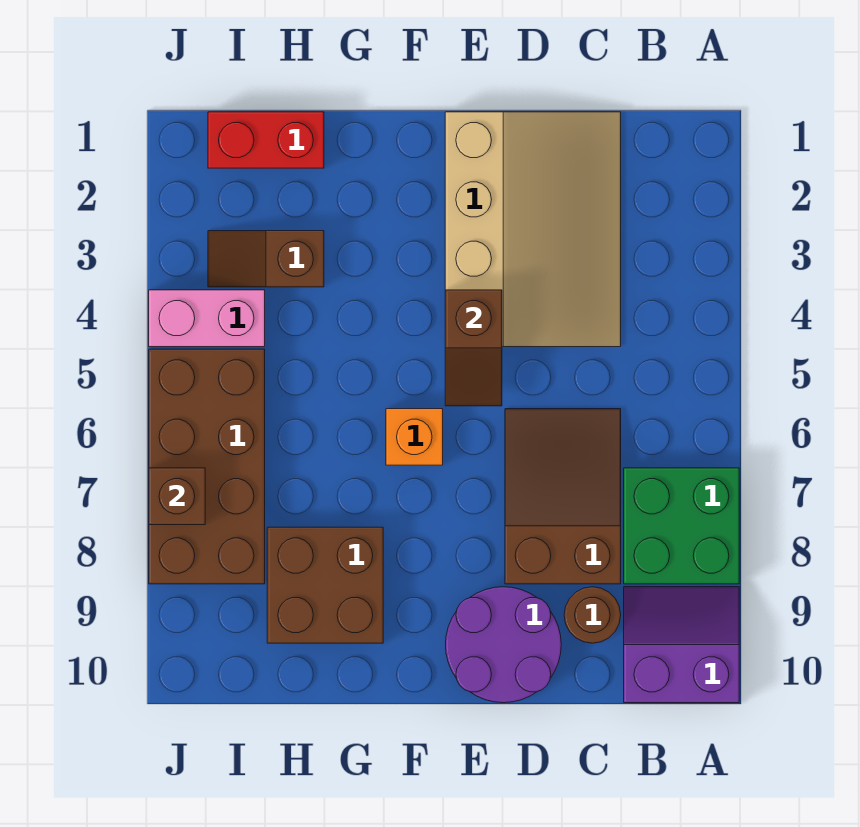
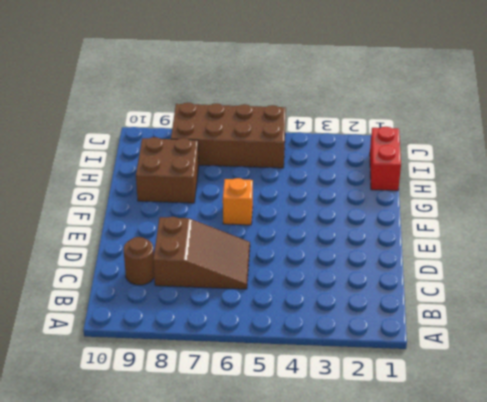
none -> green 2x2 brick [624,468,739,584]
none -> purple 2x2 slope [624,587,739,703]
none -> tan 3x4 slope [445,112,621,347]

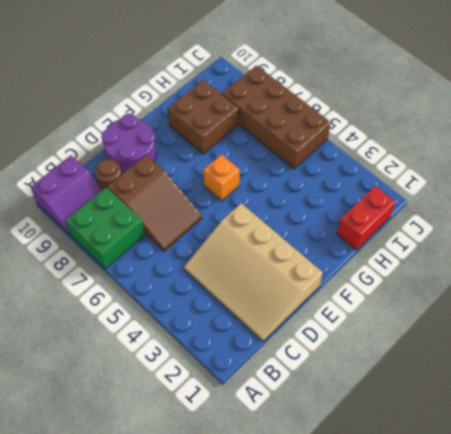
none -> brown 1x2 slope [208,231,324,287]
none -> pink 1x2 brick [149,290,265,347]
none -> brown 1x2 slope [445,290,502,406]

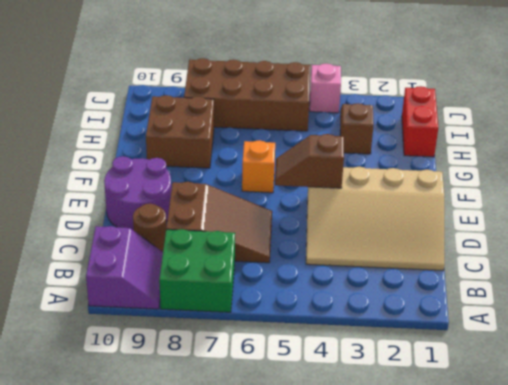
pink 1x1 brick [310,63,341,113] -> pink 1x2 brick [149,290,265,347]
none -> brown 1x1 brick [149,468,205,525]

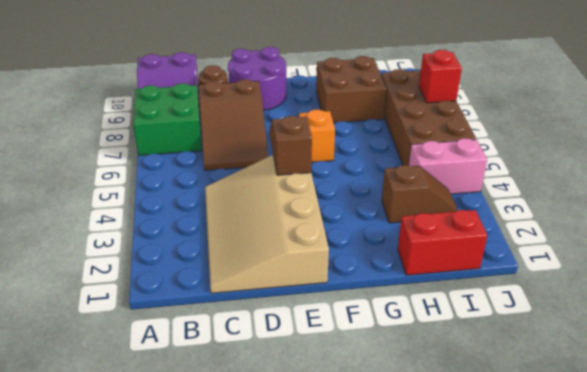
red 1x1 brick [419,50,462,103] -> brown 1x1 brick [149,468,205,525]

